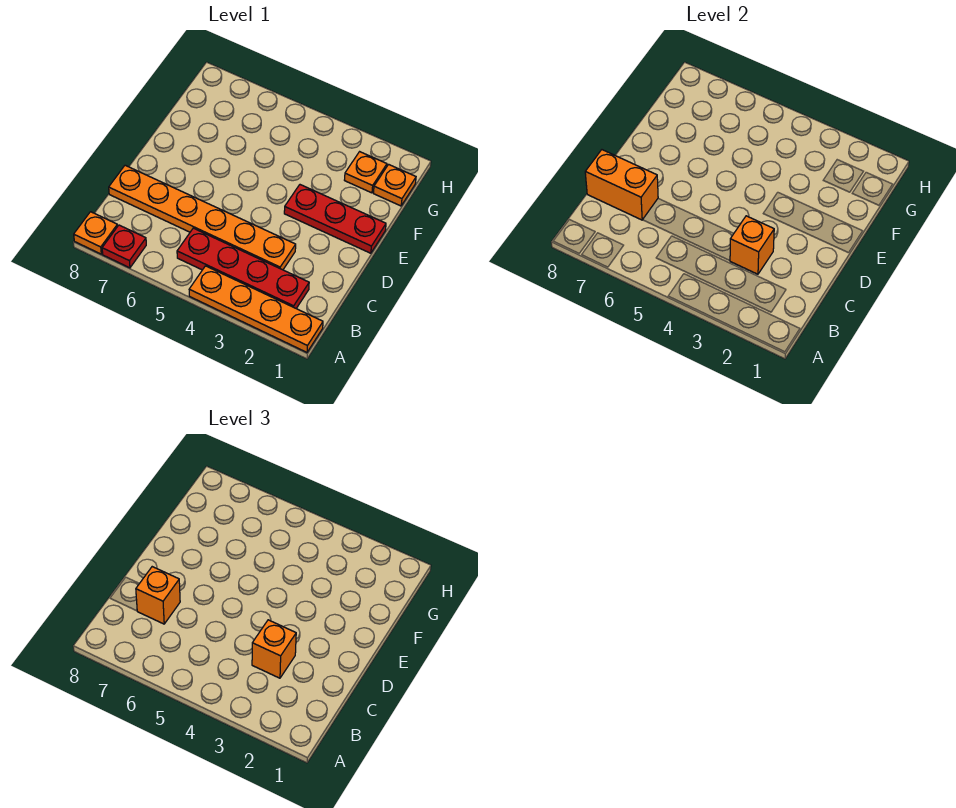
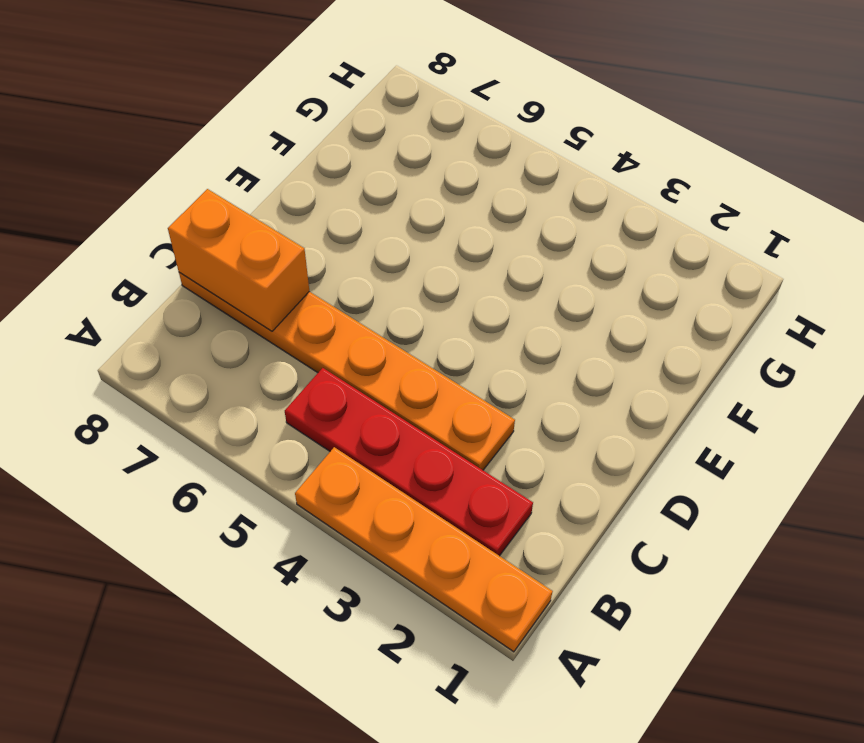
none -> red 1x1 plate [102,225,146,268]
none -> orange 1x1 plate [74,212,118,254]
none -> red 1x3 plate [284,185,386,253]

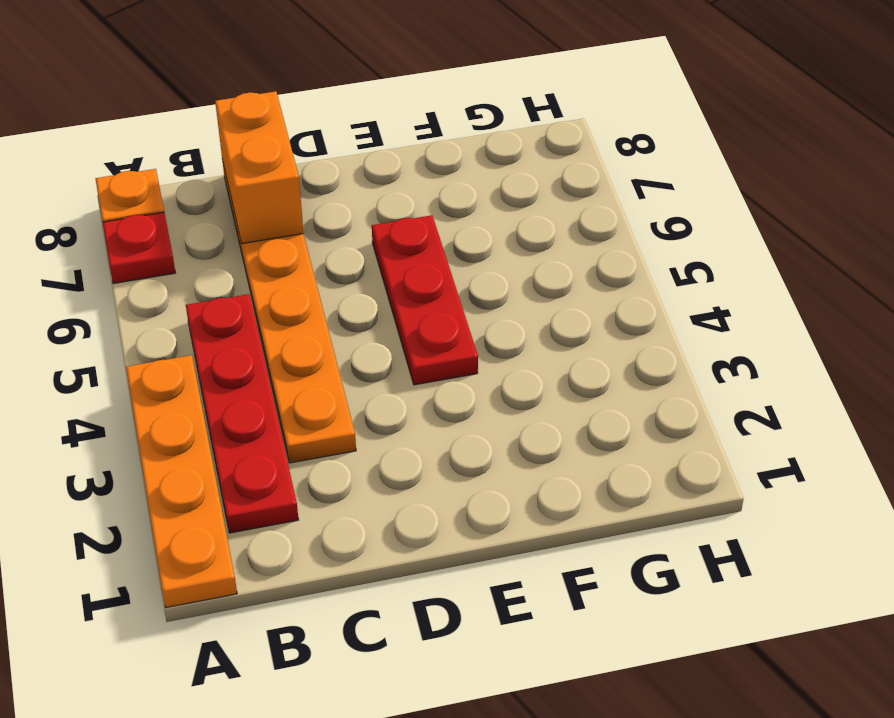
red 1x3 plate [372,215,478,385] -> red 1x3 plate moved to [284,185,386,253]
none -> orange 1x1 plate [373,164,416,206]
none -> orange 1x1 plate [345,152,387,193]
none -> orange 1x1 brick [730,216,774,274]

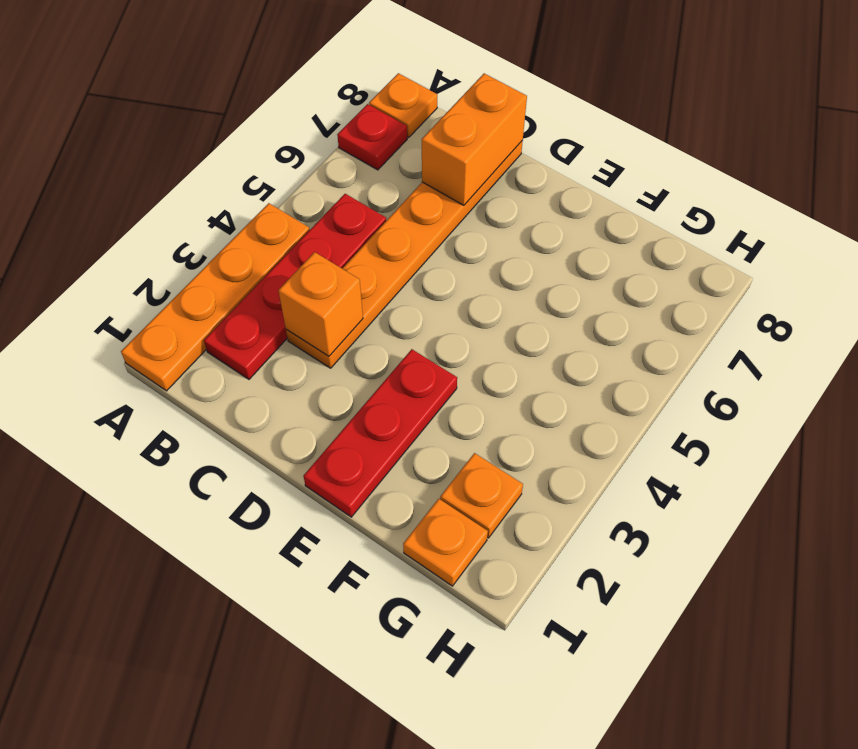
none -> orange 1x1 brick [252,620,296,678]
none -> orange 1x1 brick [136,567,180,624]

